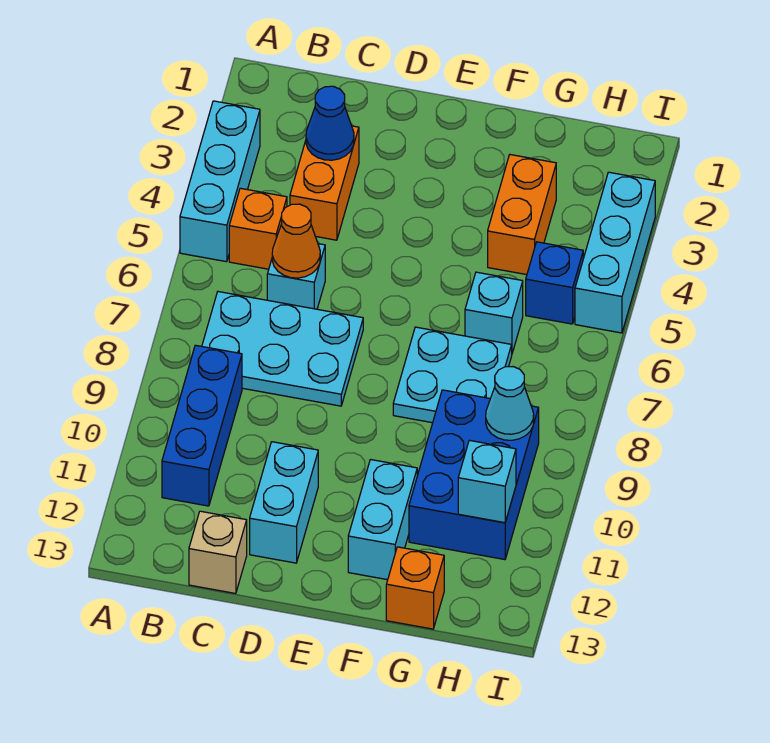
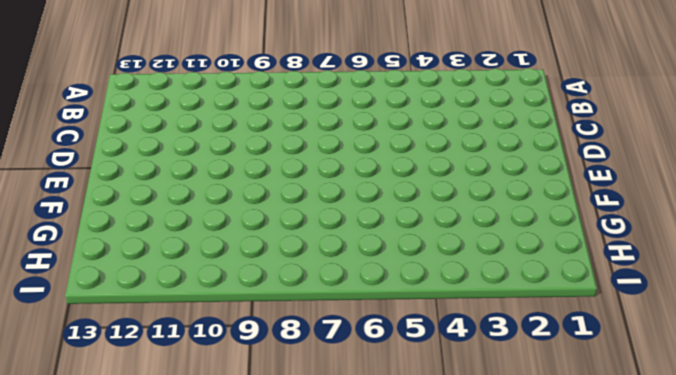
none -> cyan 1x3 brick [180,101,260,262]
none -> orange 1x1 brick [229,188,287,269]
none -> cyan 2x3 plate [202,292,363,406]

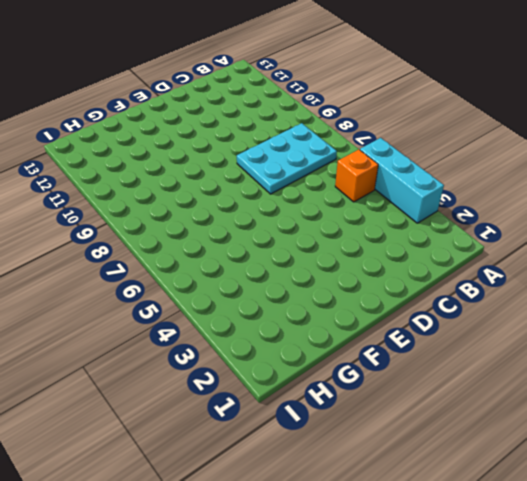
none -> blue 1x3 brick [162,345,242,506]
none -> orange 1x2 brick [290,126,359,240]
none -> cyan 1x1 brick [267,244,325,309]

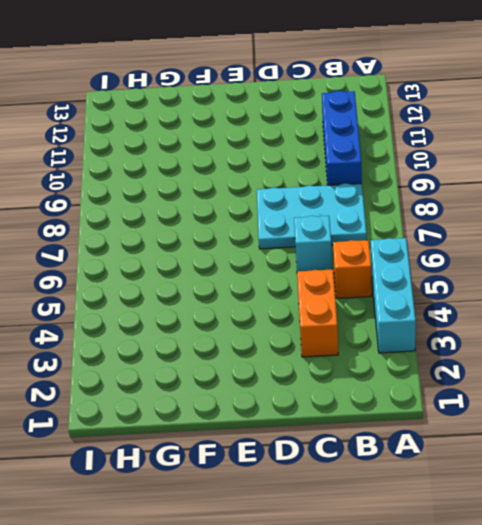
none -> tan 1x1 brick [189,511,247,594]
none -> cyan 1x2 brick [250,442,318,563]
none -> cyan 2x2 plate [393,327,512,423]

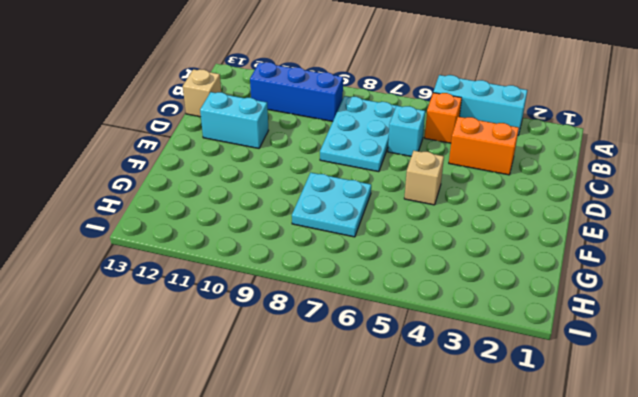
tan 1x1 brick [404,151,444,205] -> none
none -> cyan 1x2 brick [348,460,417,580]
none -> orange 1x2 brick [488,155,556,275]
none -> cyan 1x1 brick [465,272,523,353]

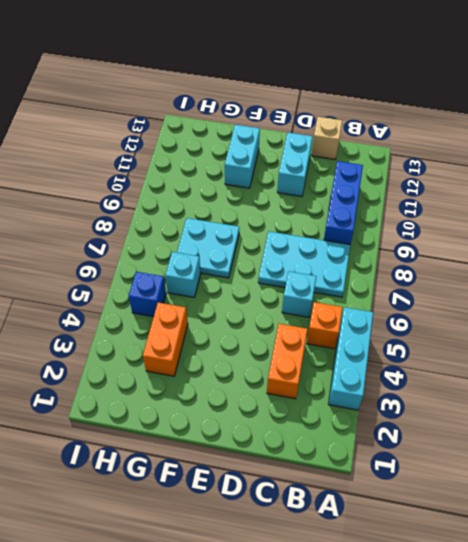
none -> blue 2x3 brick [409,390,539,560]
none -> orange 1x1 brick [386,547,444,629]
none -> cyan 1x3 brick [575,172,655,333]

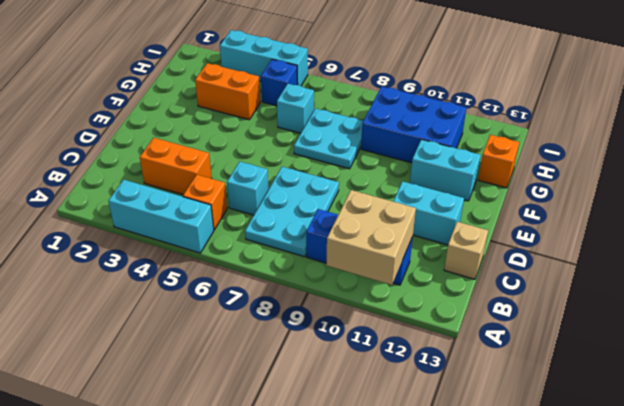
tan 2x2 brick [326,190,416,285] -> none
none -> blue 1x1 cone [306,86,354,160]
none -> orange 1x1 cone [272,204,320,278]
none -> cyan 1x1 cone [486,367,534,440]

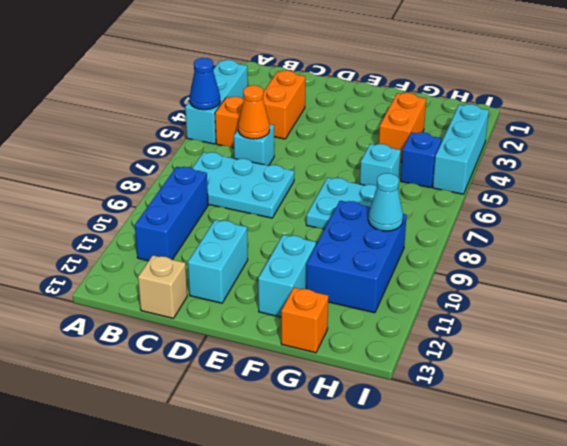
blue 1x1 cone [190,58,220,110] -> blue 1x1 cone moved to [306,86,354,160]
none -> cyan 1x1 brick [458,440,516,523]

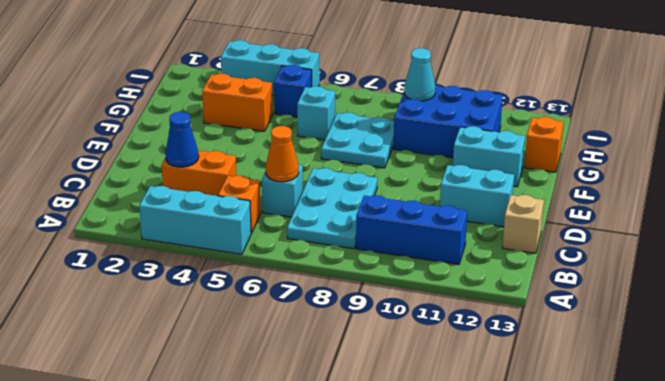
none -> cyan 1x1 brick [458,440,516,523]

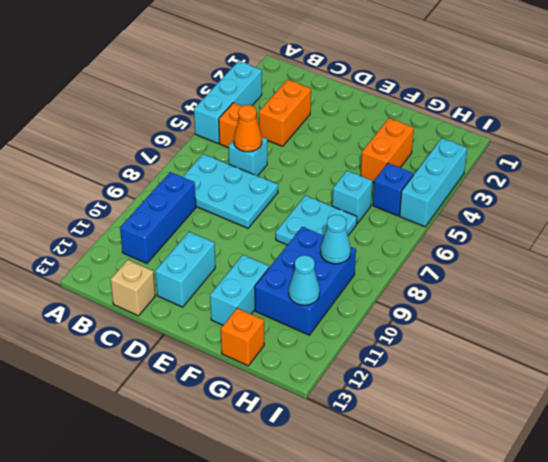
cyan 1x1 cone [289,255,320,305] -> cyan 1x1 brick [458,440,516,523]
none -> blue 1x1 cone [306,86,354,160]

